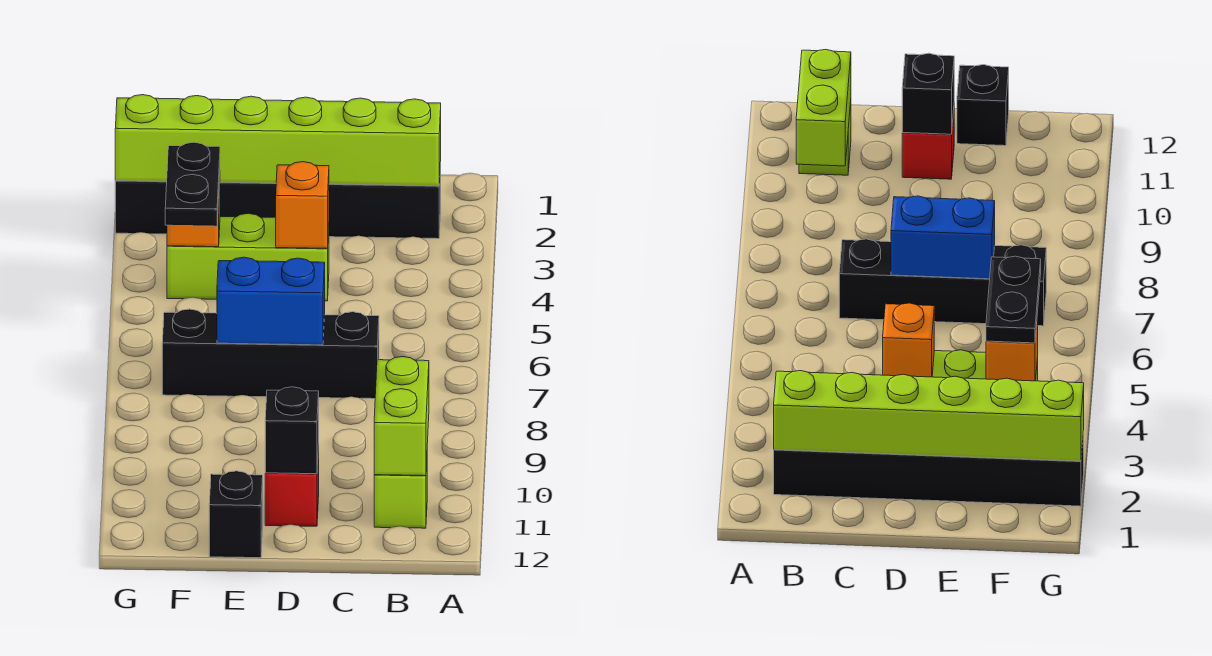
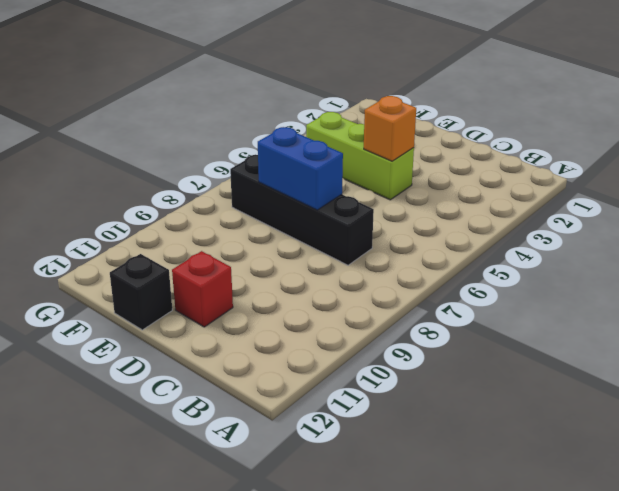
none -> black 1x6 brick [115,163,441,239]
none -> lime 1x1 brick [374,465,427,528]
none -> lime 1x6 brick [115,95,441,186]

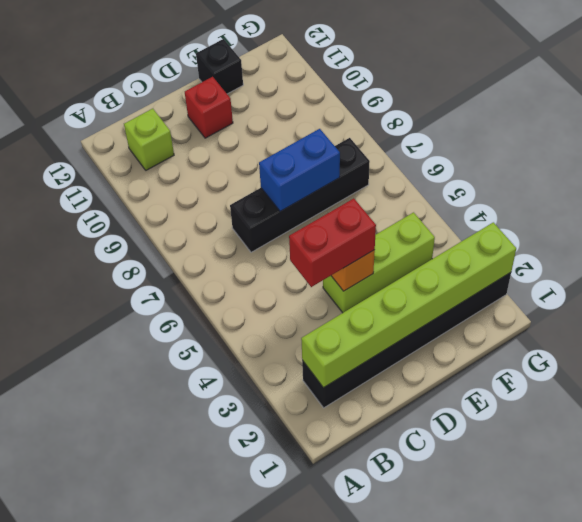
red 1x2 brick [289,198,376,287] -> none
none -> lime 1x2 brick [374,357,429,476]
none -> black 1x1 brick [265,387,319,474]
none -> orange 1x1 brick [167,178,220,247]

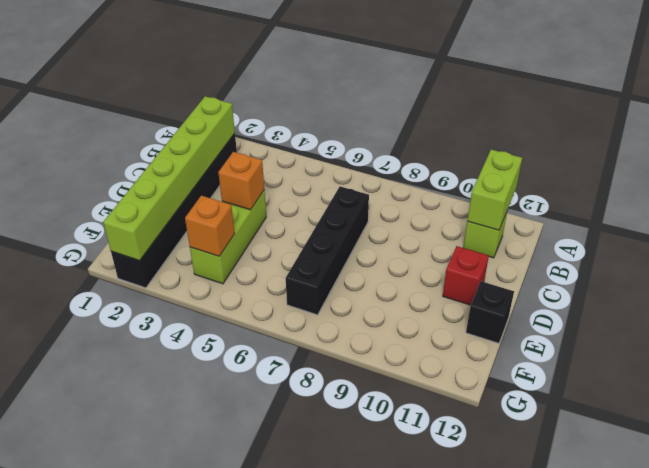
lime 1x2 brick [467,150,522,230] -> lime 1x2 brick turned to [374,357,429,476]
none -> blue 1x2 brick [217,257,325,345]
none -> black 1x1 brick [265,387,319,474]
none -> black 1x2 plate [165,142,220,226]

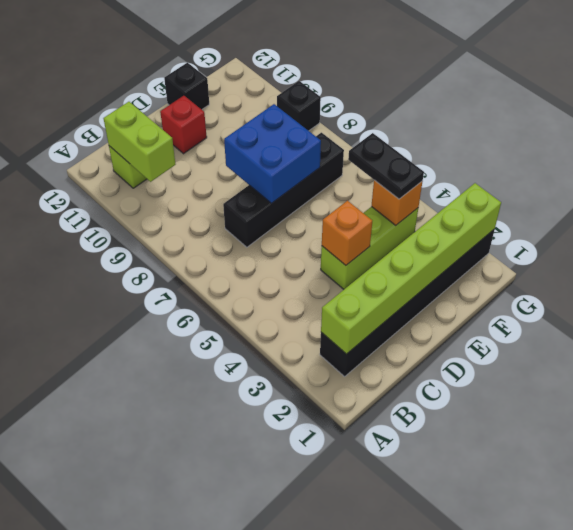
blue 2x2 brick [224,104,321,204] -> blue 1x2 brick [217,257,325,345]
black 1x1 brick [277,81,321,131] -> black 1x1 brick moved to [265,387,319,474]

